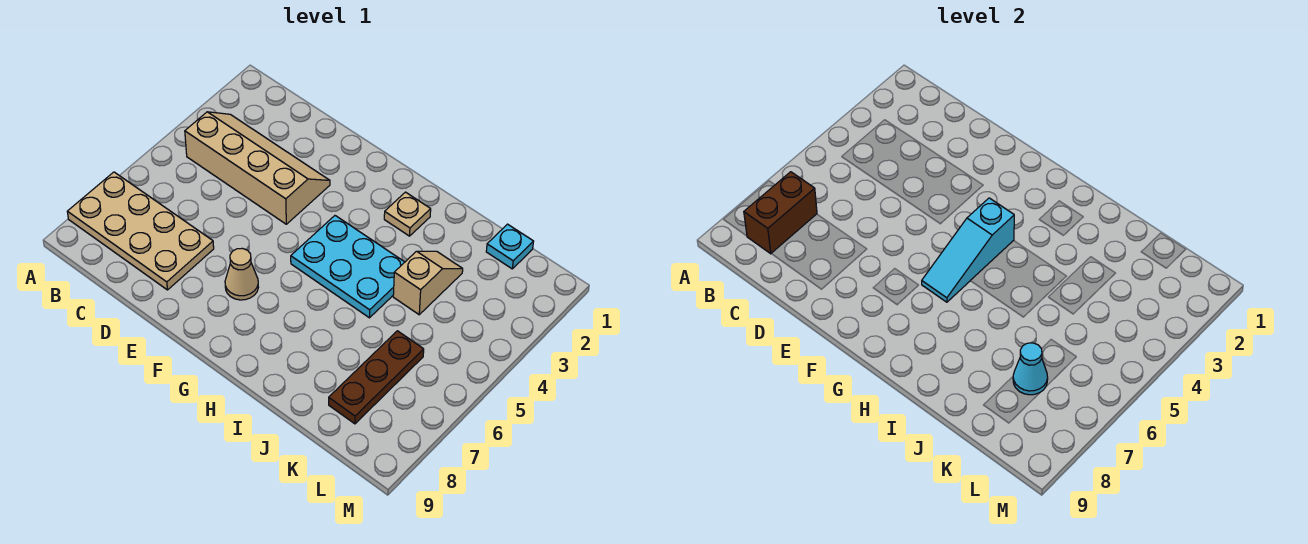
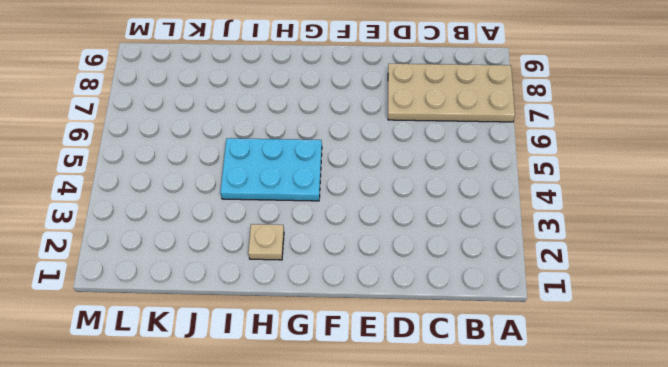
none -> tan 2x4 slope [185,112,330,224]
none -> tan 1x1 cone [225,248,258,300]

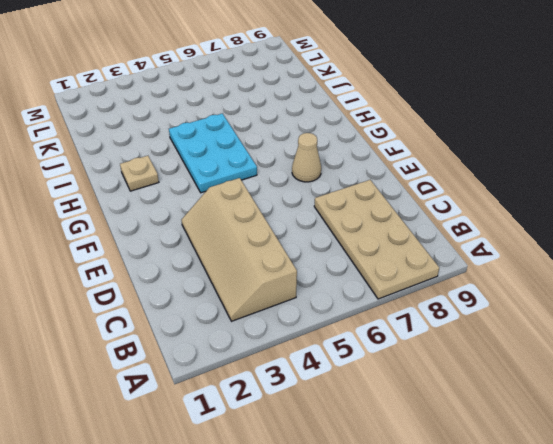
none -> tan 1x2 slope [393,251,463,315]
none -> cyan 1x1 plate [486,224,534,269]

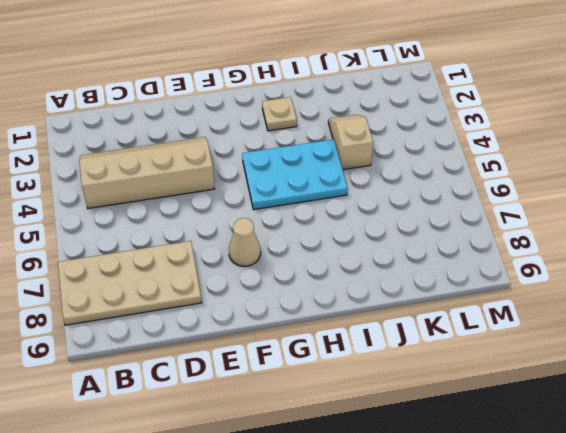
none -> cyan 1x1 plate [486,224,534,269]
none -> brown 1x3 plate [329,331,424,424]

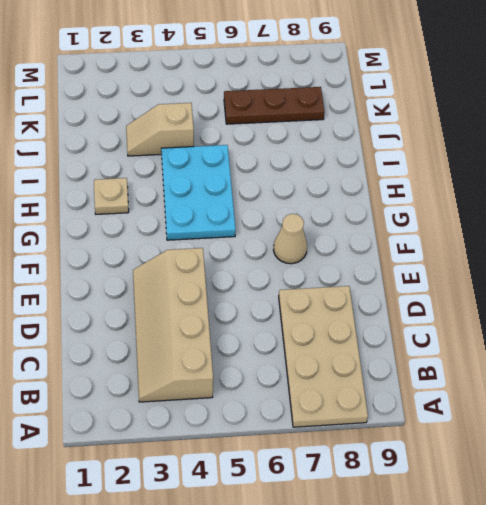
none -> cyan 1x1 plate [486,224,534,269]
none -> brown 1x2 brick [744,172,817,254]

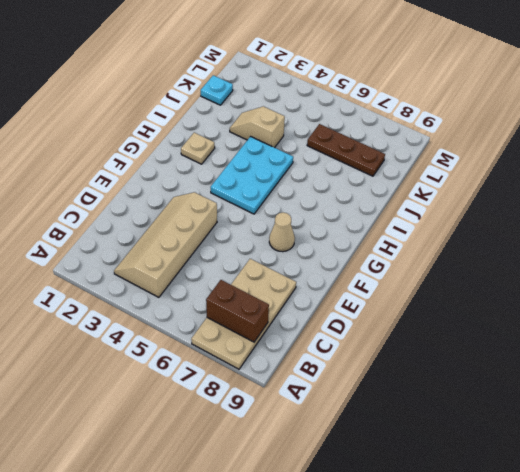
none -> cyan 1x3 slope [922,198,1014,302]
none -> cyan 1x1 cone [1013,343,1048,395]

